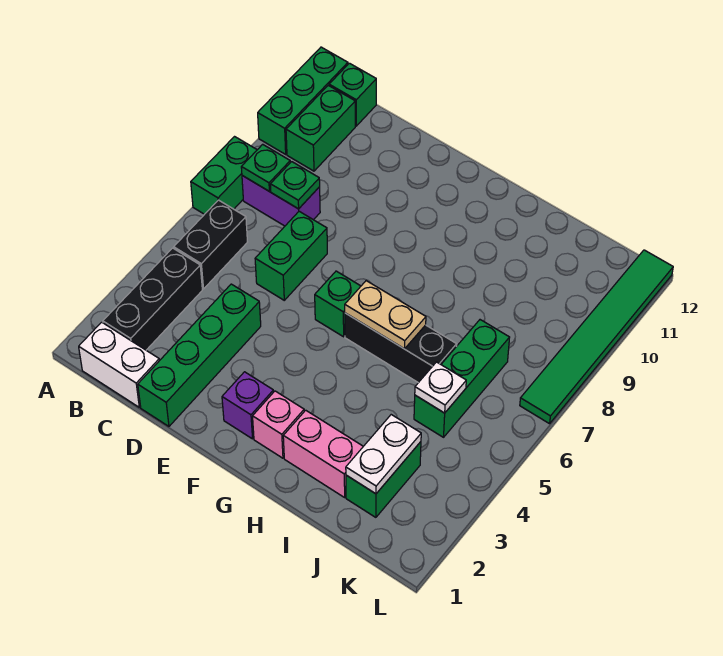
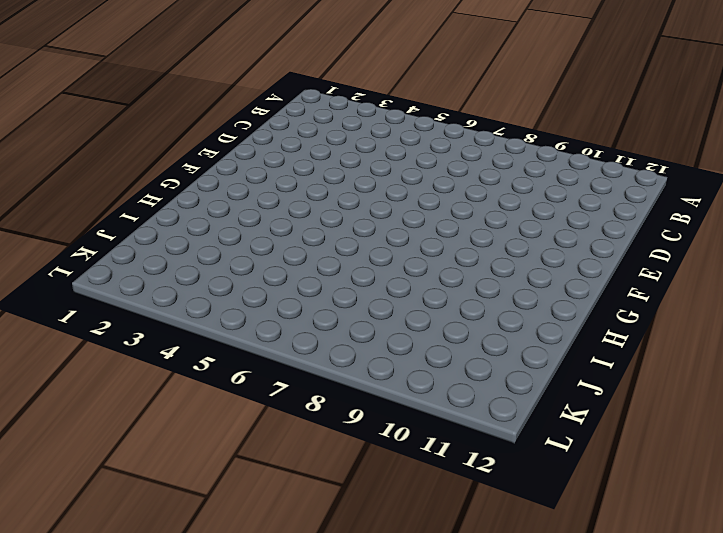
none -> green 1x2 brick [191,137,257,214]
none -> green 1x3 brick [258,47,348,154]
none -> white 1x2 brick [79,322,159,407]

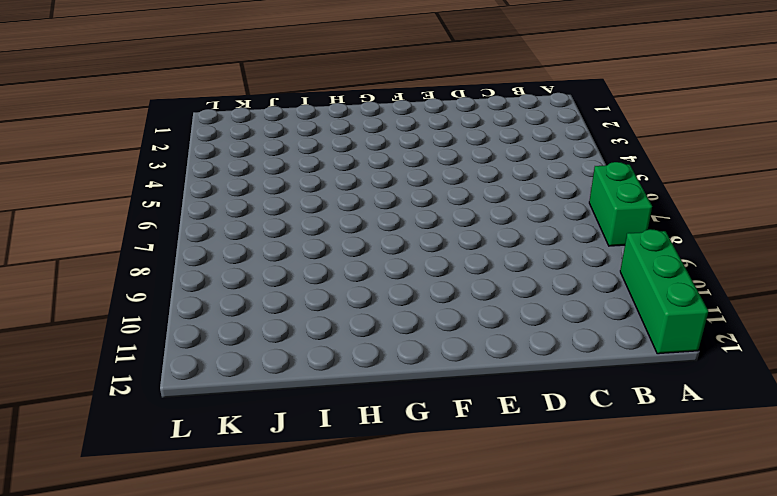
none -> white 1x2 brick [79,322,159,407]
none -> black 1x3 brick [103,248,202,350]
none -> black 1x2 brick [174,200,247,289]

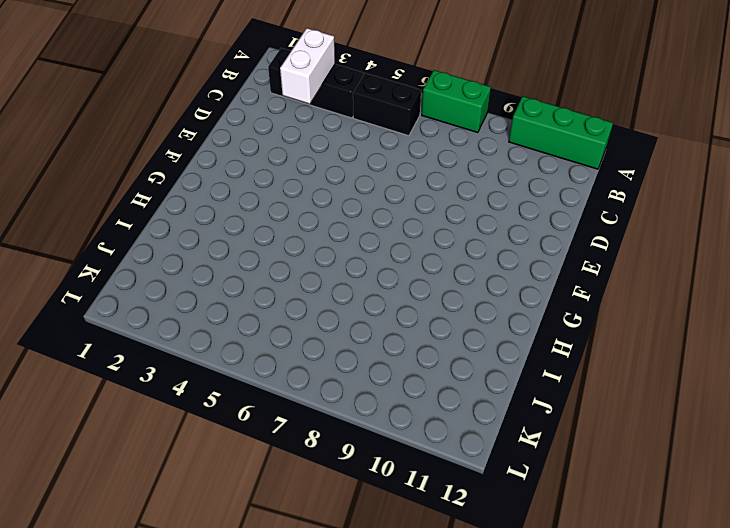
white 1x2 brick [280,28,335,104] -> white 1x2 brick moved to [79,322,159,407]
none -> purple 1x2 brick [242,176,320,226]
none -> green 1x2 brick [286,85,355,171]
none -> green 1x1 brick [329,63,376,126]

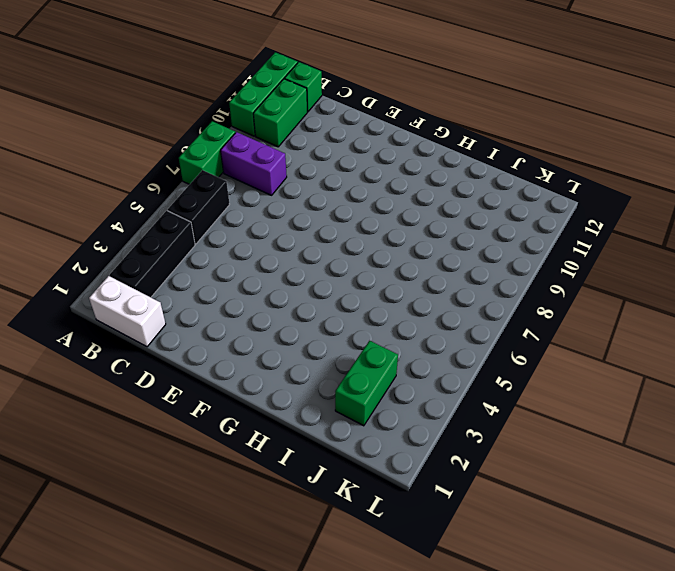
none -> green 1x4 brick [138,284,261,426]
none -> green 1x2 brick [255,211,327,300]
none -> purple 1x1 brick [222,372,274,439]

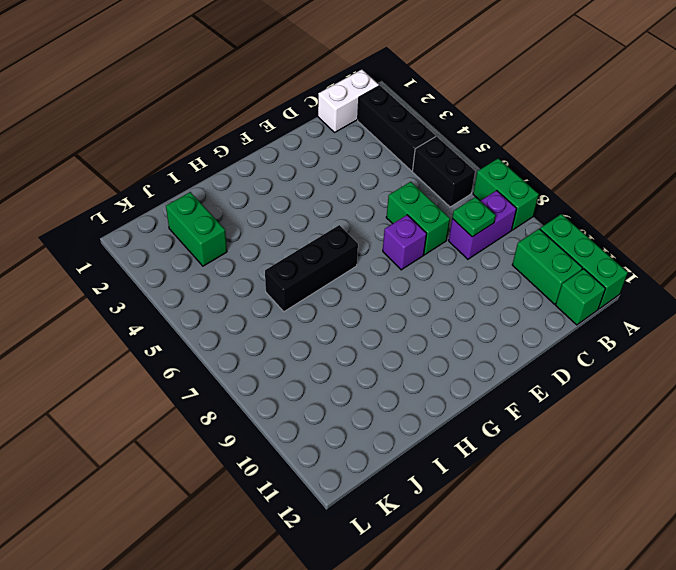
purple 1x1 brick [383,215,427,270] -> purple 1x1 brick moved to [222,372,274,439]
none -> green 1x4 brick [138,284,261,426]
none -> green 1x1 brick [315,271,361,337]
none -> pink 1x1 brick [253,391,304,458]

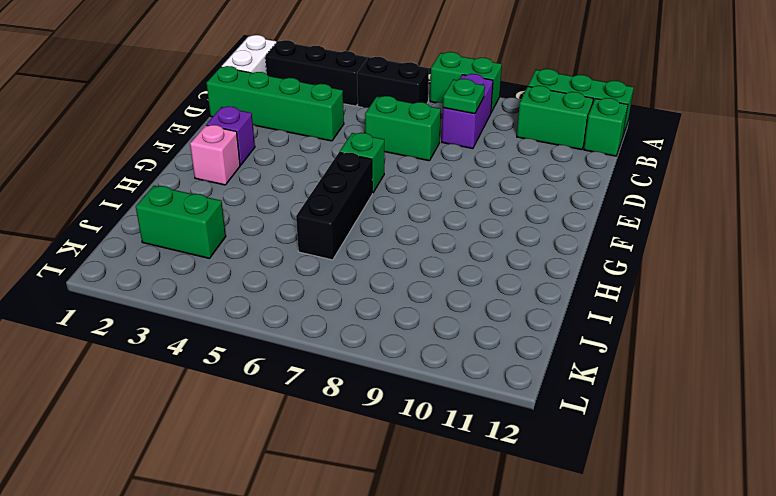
none -> pink 1x2 brick [283,410,363,497]
none -> green 1x3 brick [414,320,510,437]
none -> green 1x6 tile [520,250,673,424]

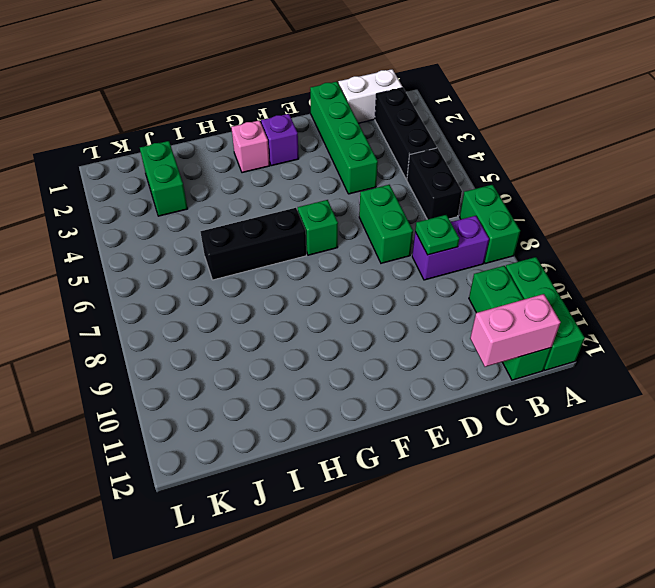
pink 1x2 brick [470,294,560,367] -> pink 1x2 brick moved to [283,410,363,497]
none -> green 1x3 brick [414,320,510,437]
none -> green 1x6 tile [520,250,673,424]
none -> green 1x1 plate [241,144,290,191]

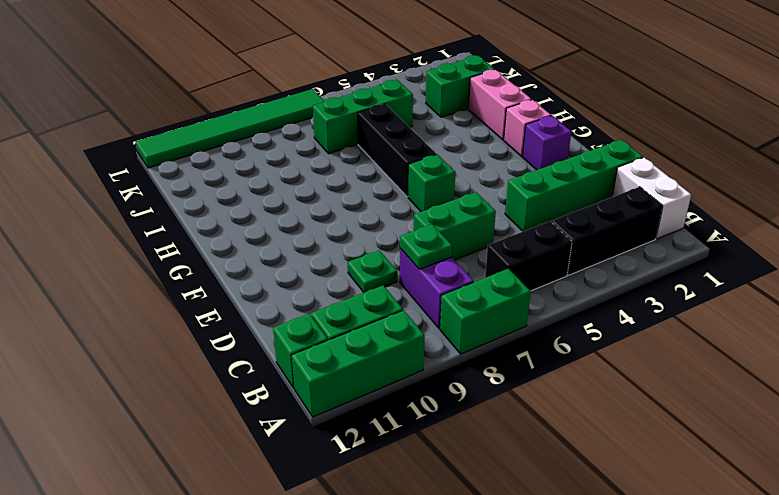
green 1x1 plate [348,250,397,292] -> green 1x1 plate moved to [241,144,290,191]
none -> tan 1x2 plate [345,281,426,349]
none -> white 1x2 plate [346,415,421,494]
none -> white 1x1 plate [415,362,466,413]

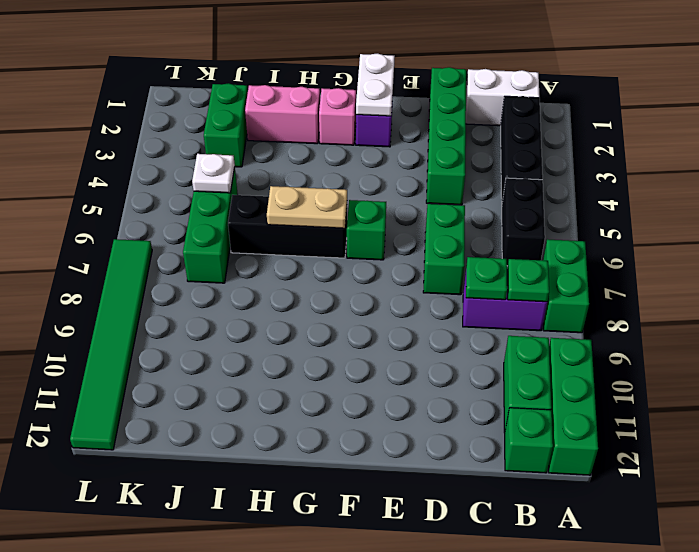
white 1x2 plate [356,53,395,116] -> white 1x2 plate moved to [346,415,421,494]

